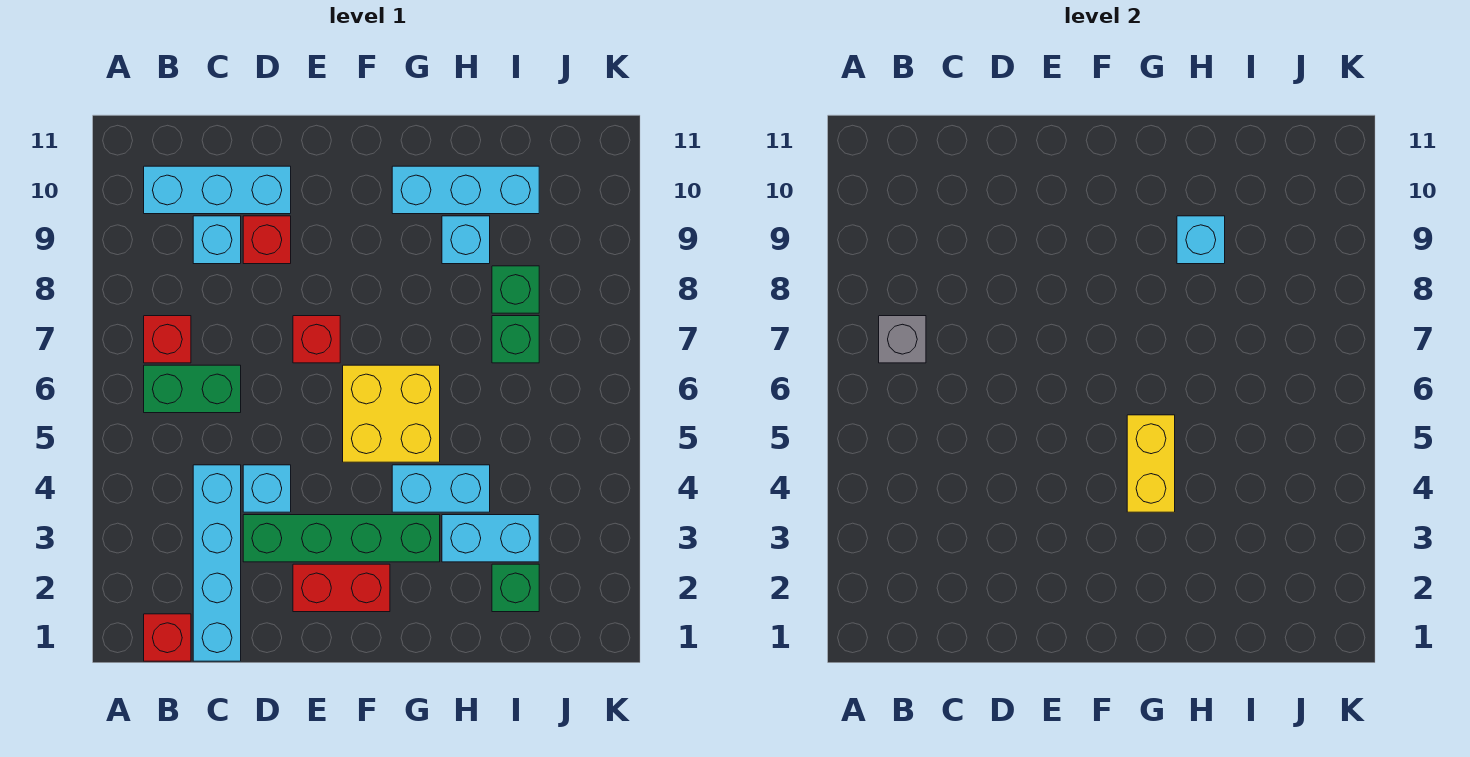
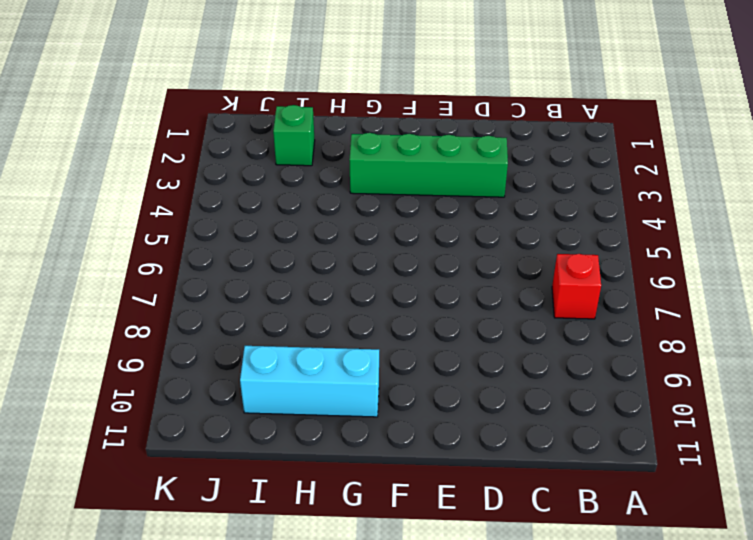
none -> red 1x1 brick [144,614,191,661]
none -> green 1x2 brick [144,365,241,413]
none -> cyan 1x3 brick [144,166,291,214]

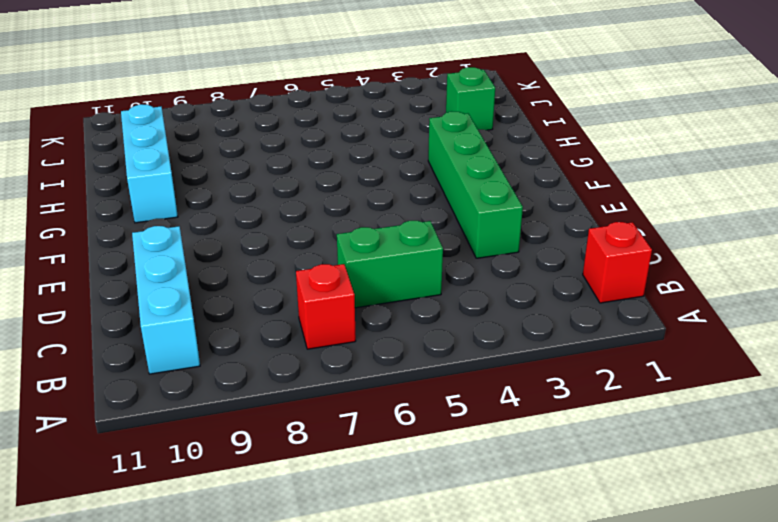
green 1x2 brick [337,221,443,308] -> green 1x2 brick turned to [144,365,241,413]
none -> cyan 1x4 brick [193,465,241,661]
none -> cyan 1x1 brick [193,216,241,264]
none -> cyan 1x1 brick [243,465,291,512]

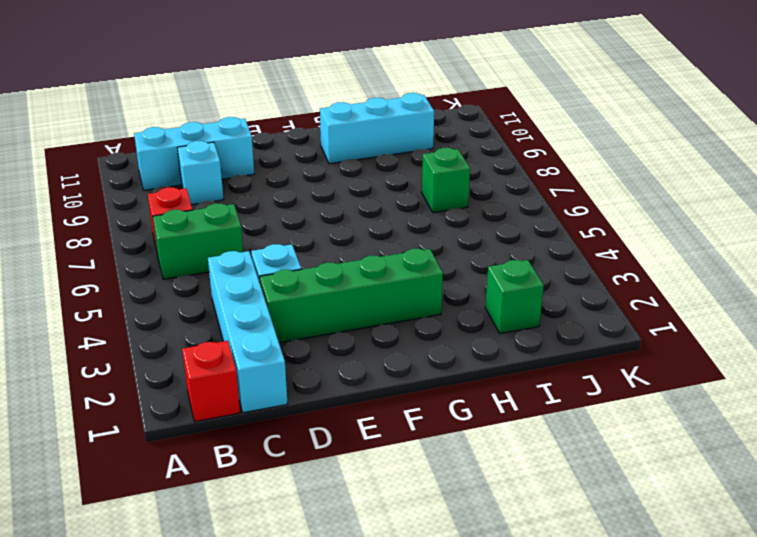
none -> red 1x1 brick [243,216,291,264]
none -> red 1x2 brick [293,564,390,612]
none -> red 1x1 brick [293,316,340,363]

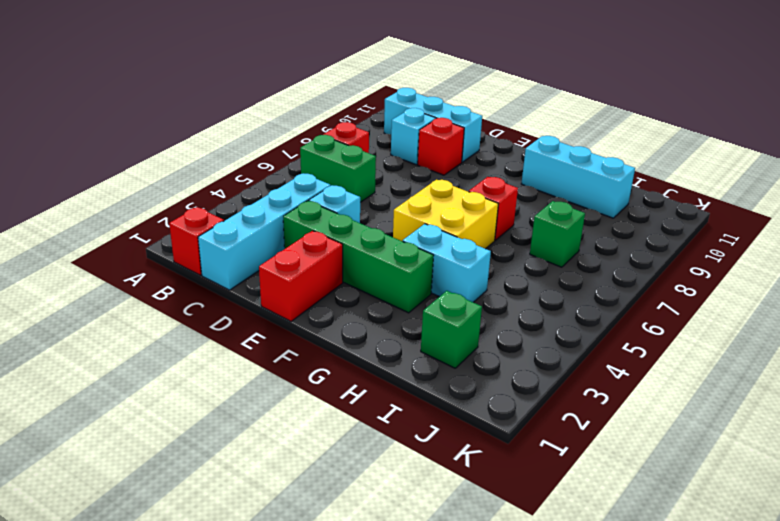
red 1x2 brick [259,231,343,321] -> red 1x2 brick turned to [293,564,390,612]
red 1x1 brick [469,177,518,240] -> red 1x1 brick moved to [293,316,340,363]
none -> cyan 1x2 brick [442,515,539,562]
none -> cyan 1x1 brick [442,216,490,264]
none -> green 1x1 brick [492,266,539,313]

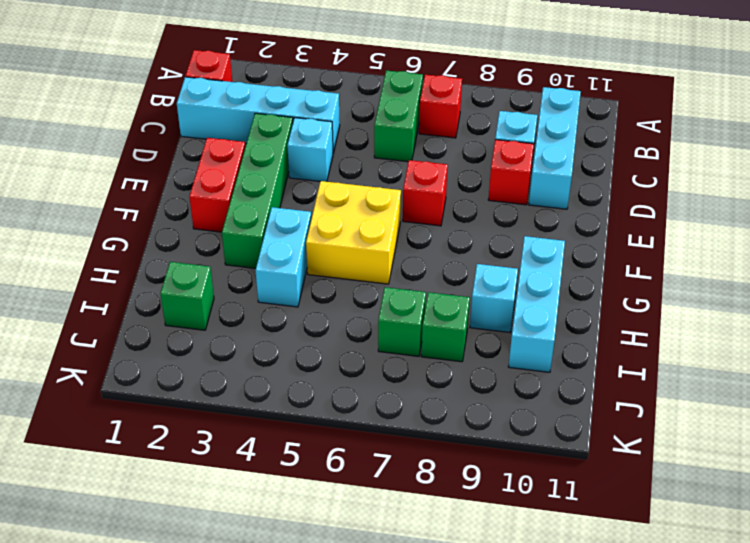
none -> cyan 1x2 brick [442,515,539,562]
none -> grey 1x1 brick [879,316,926,363]
none -> yellow 1x2 brick [1127,415,1175,512]

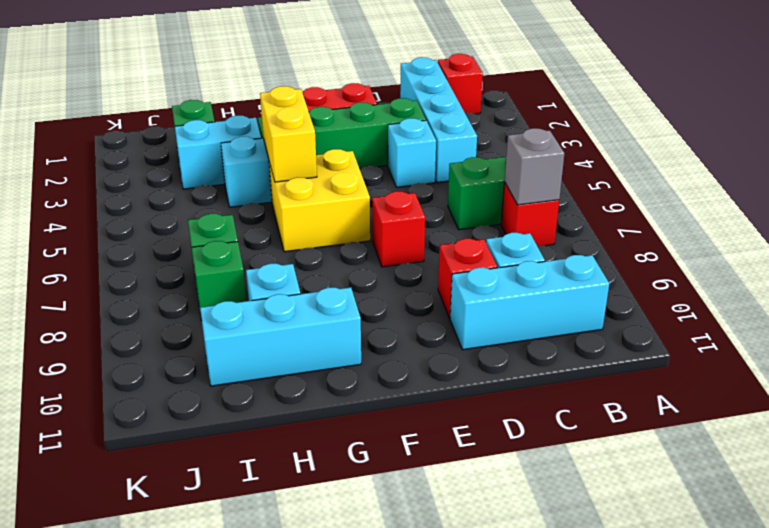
none -> cyan 1x1 brick [1177,216,1225,264]

